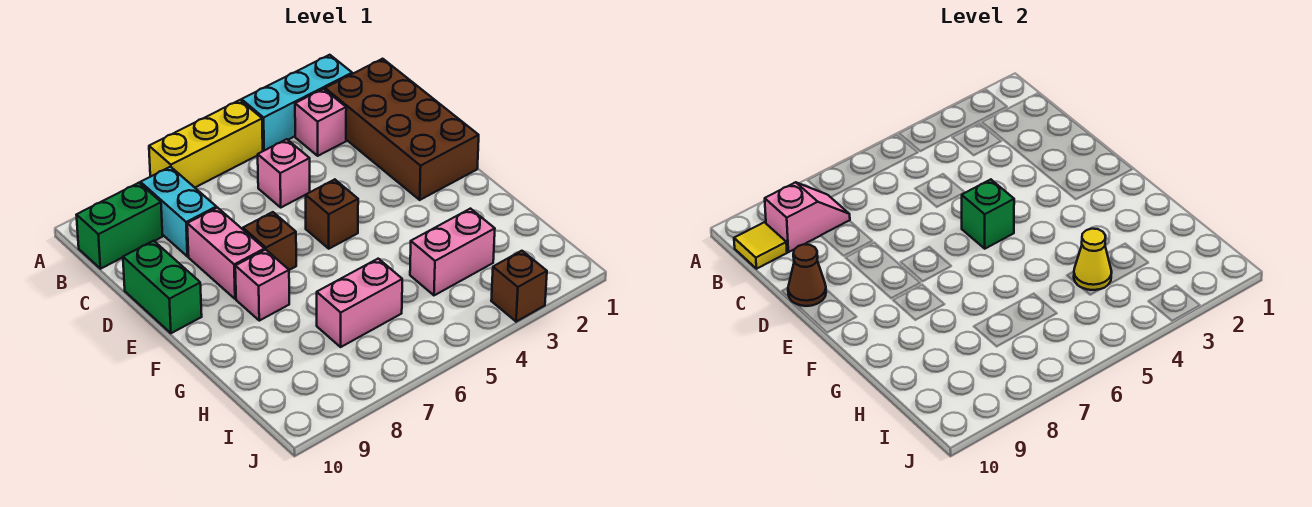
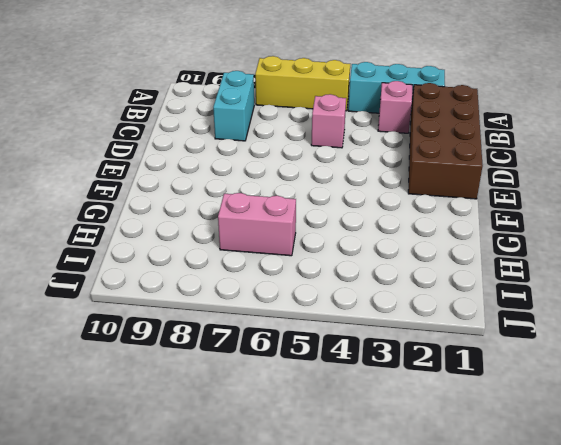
none -> green 1x2 brick [77,183,163,269]
none -> pink 1x2 brick [187,208,265,299]
none -> green 1x2 brick [123,241,202,333]

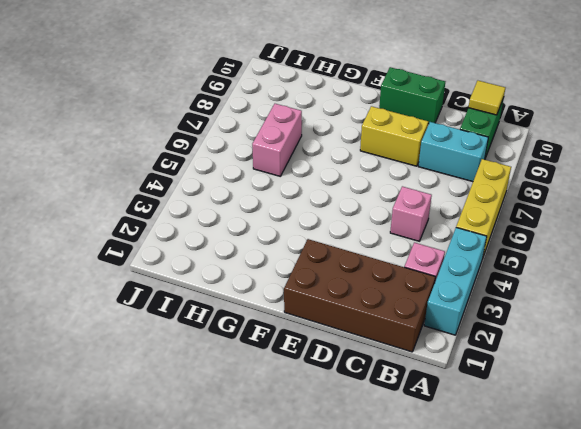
yellow 1x2 brick [360,106,428,166] -> pink 1x2 brick [187,208,265,299]
none -> brown 1x1 brick [306,179,358,249]
none -> brown 1x1 brick [243,212,296,270]
none -> pink 1x1 brick [235,250,289,321]

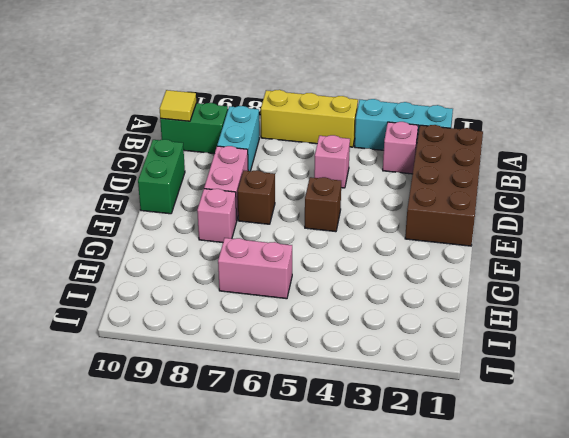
none -> pink 1x2 brick [410,209,495,295]
none -> brown 1x1 brick [491,251,547,322]
none -> pink 1x2 slope [765,182,850,252]

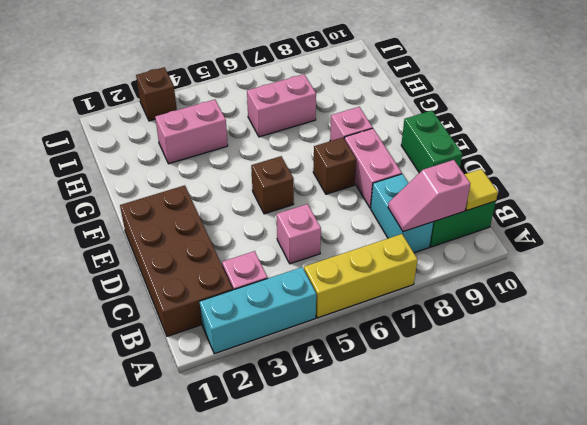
none -> brown 1x1 cone [788,244,826,306]
none -> green 1x1 brick [962,179,1014,249]
none -> yellow 1x1 cone [1074,229,1112,290]

